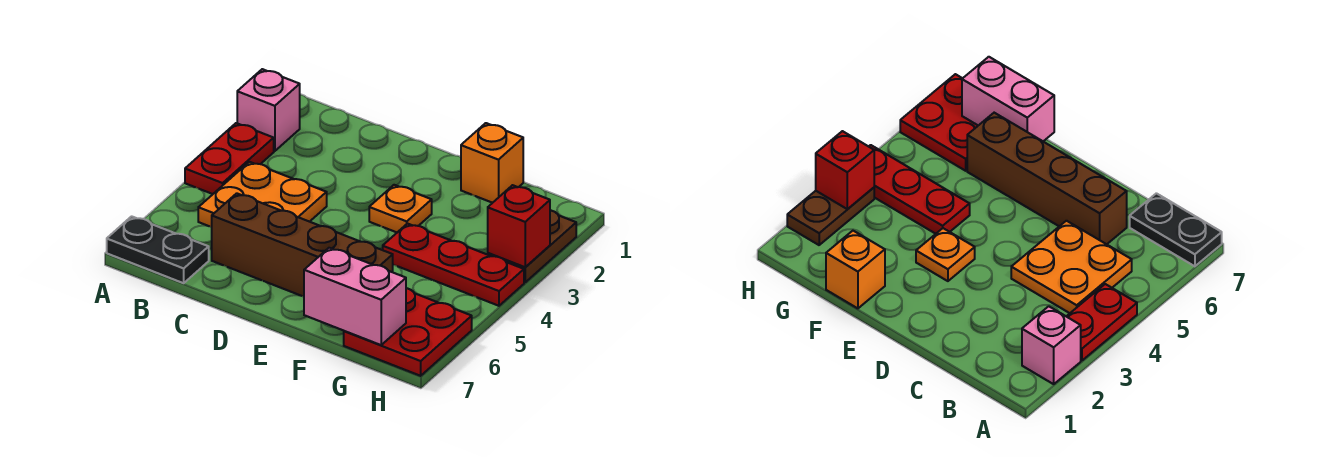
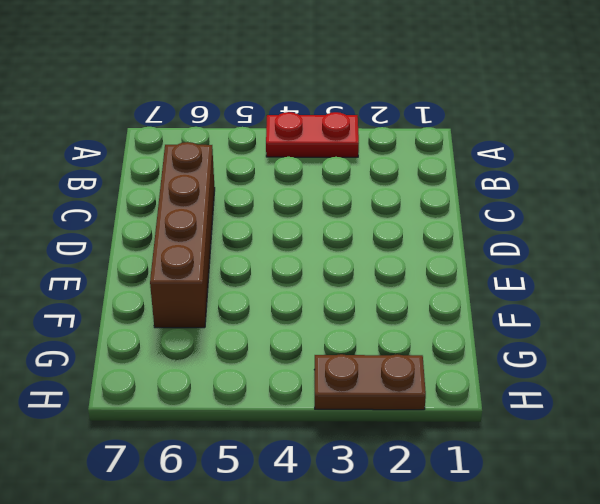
none -> pink 1x1 brick [237,69,300,151]
none -> black 1x2 plate [107,216,209,283]
none -> orange 2x2 plate [198,162,327,227]

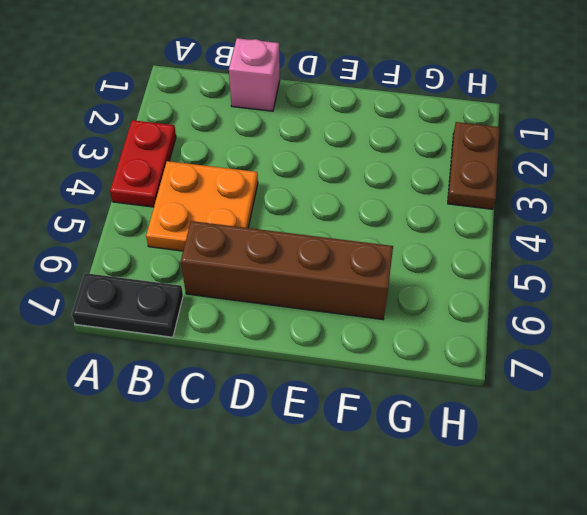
pink 1x1 brick [229,38,280,111] -> pink 1x1 brick moved to [237,69,300,151]
none -> orange 1x1 plate [369,185,432,232]
none -> orange 1x1 brick [461,123,523,203]
none -> red 1x3 plate [383,224,524,306]

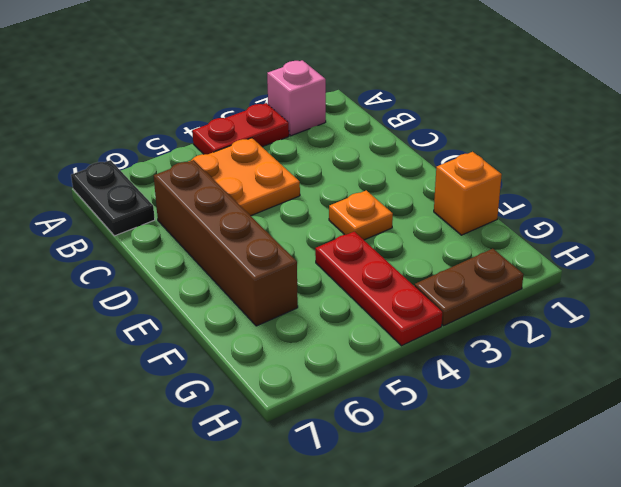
none -> red 2x2 plate [344,288,472,376]
none -> pink 1x2 brick [304,248,406,345]
none -> red 1x1 brick [488,185,550,267]

